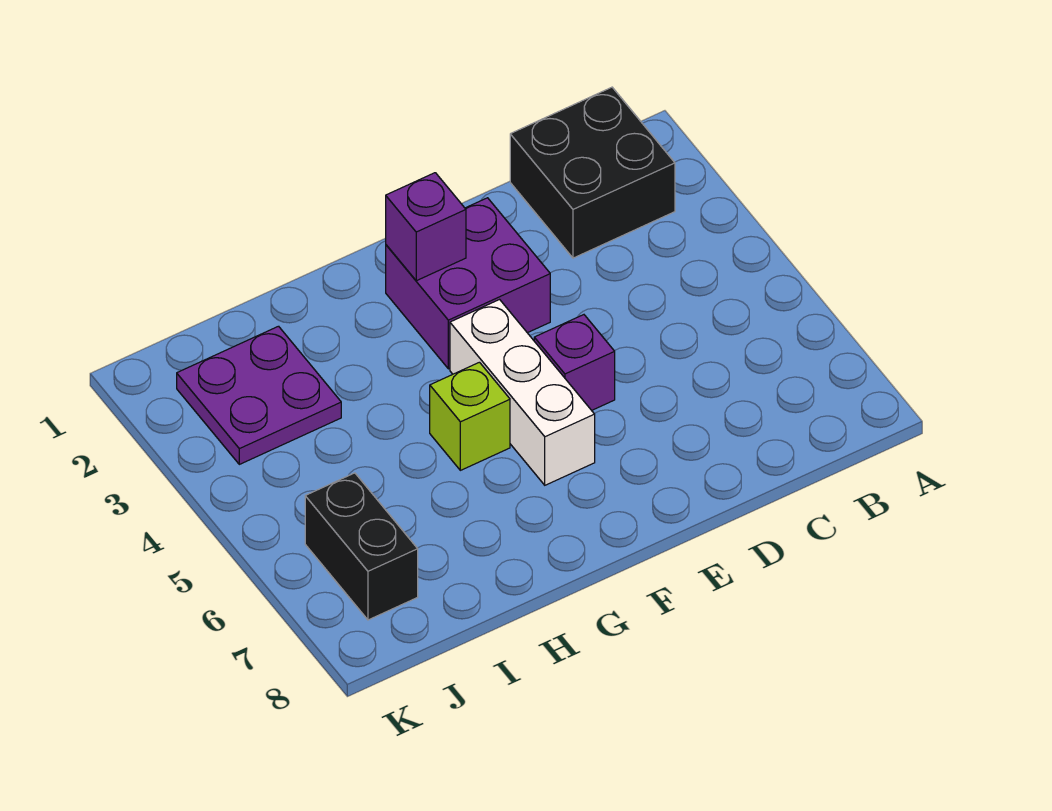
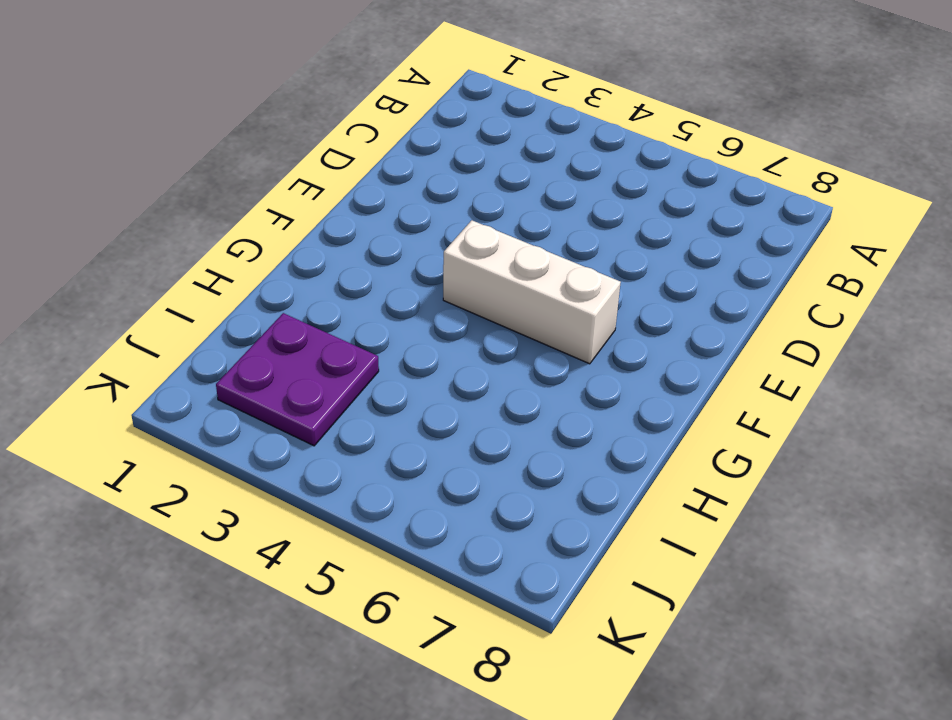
none -> black 2x2 brick [510,87,675,258]
none -> purple 2x2 brick [386,198,550,369]

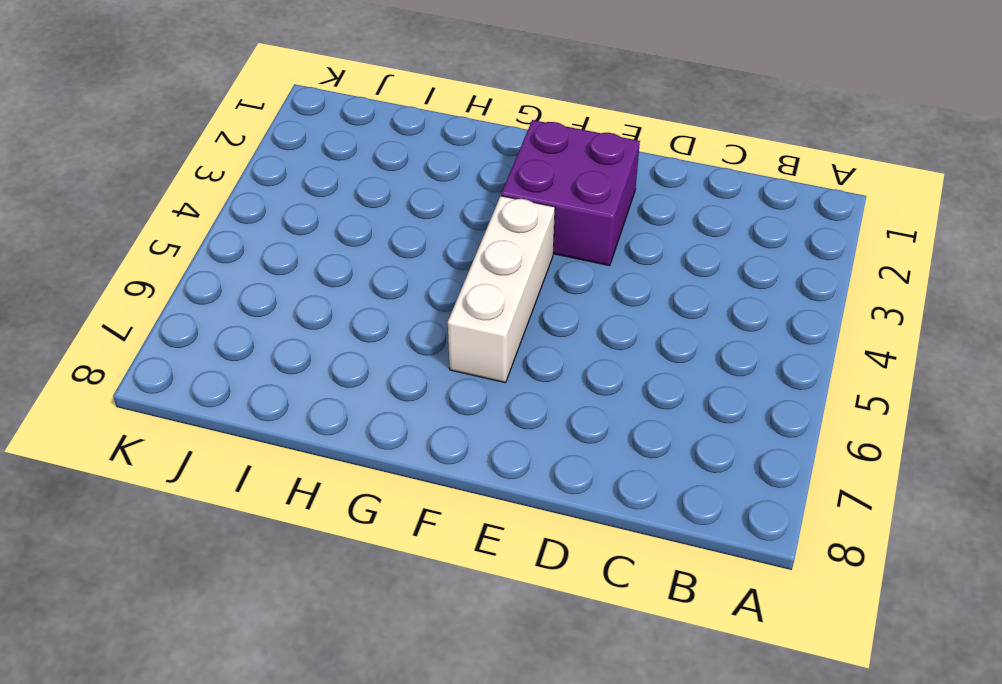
none -> black 2x2 brick [510,87,675,258]
none -> purple 1x1 brick [534,315,615,410]

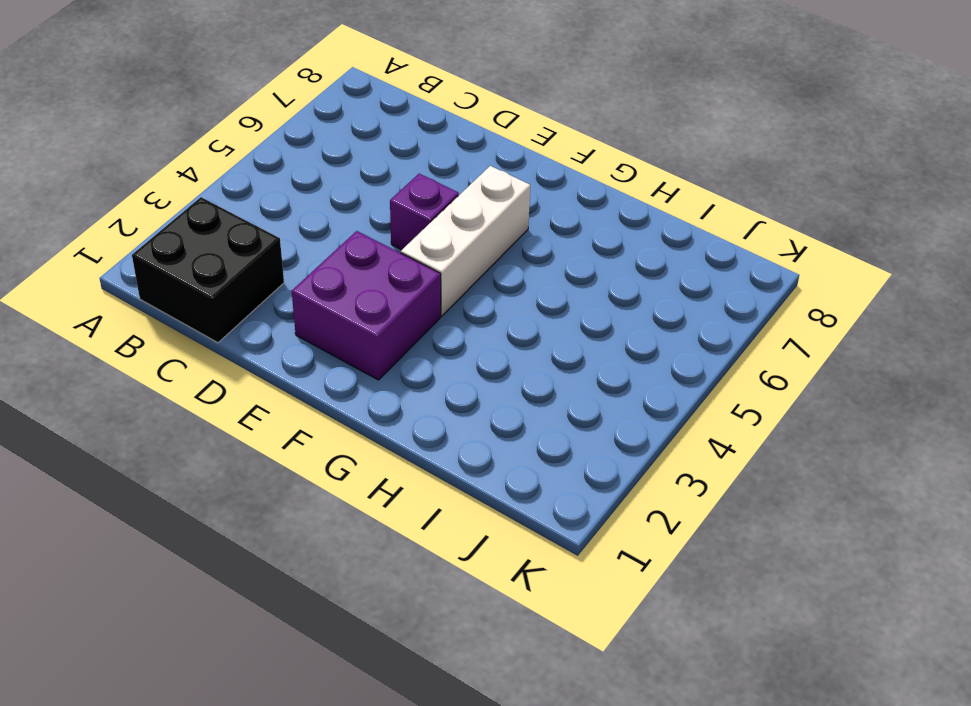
none -> lime 1x1 brick [430,362,510,470]
none -> purple 2x2 plate [177,326,341,464]

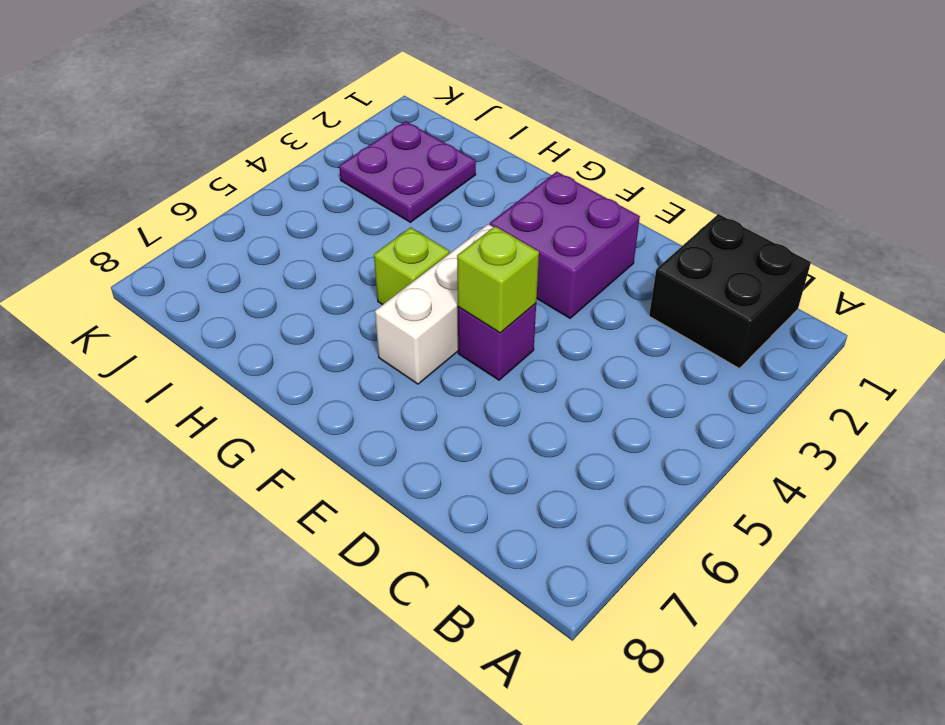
lime 1x1 brick [457,226,539,333] -> none
none -> black 1x2 brick [305,473,418,620]
none -> purple 1x1 brick [386,173,466,281]

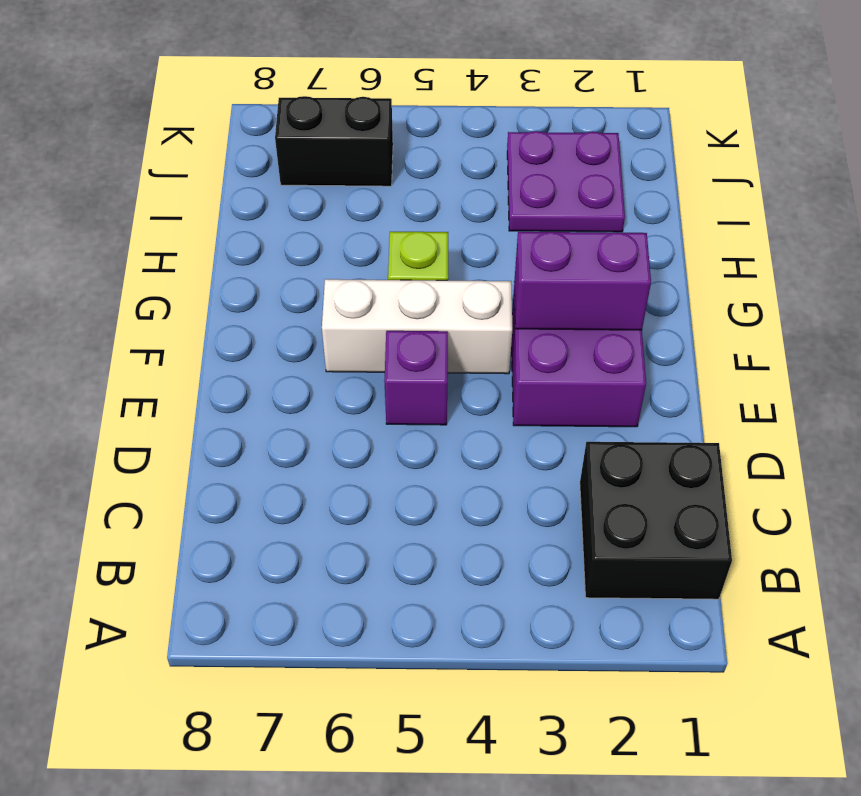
purple 1x2 brick [514,232,651,330] -> purple 1x1 brick [386,173,466,281]

